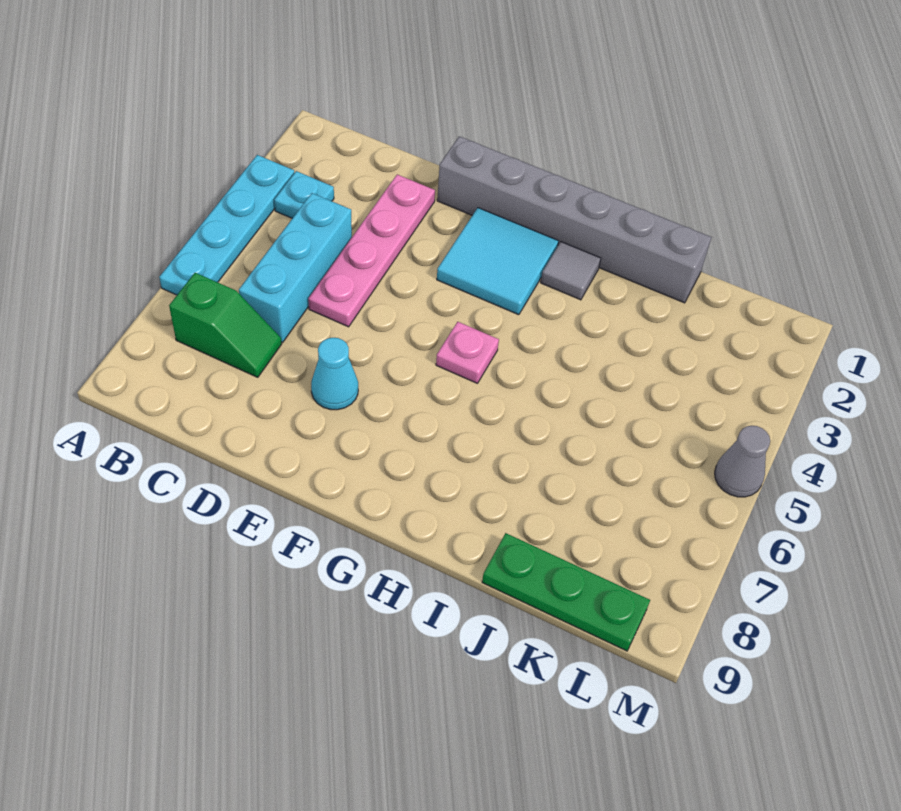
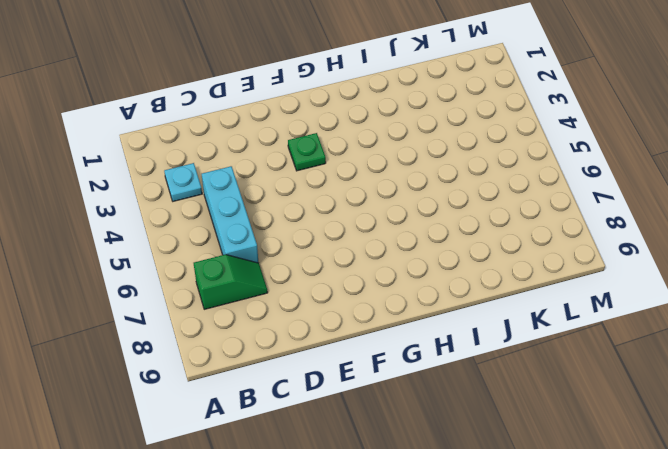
green 1x1 plate [288,133,326,171] -> cyan 2x2 tile [437,208,558,315]
none -> cyan 1x4 plate [159,155,294,295]
none -> pink 1x4 plate [308,175,435,327]
none -> grey 1x6 brick [437,136,711,303]

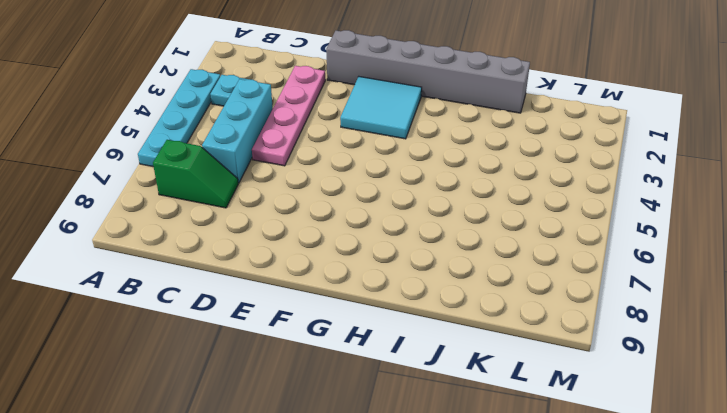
none -> cyan 1x1 cone [311,338,358,410]
none -> pink 1x1 plate [436,322,499,383]
none -> grey 1x1 tile [541,242,601,300]

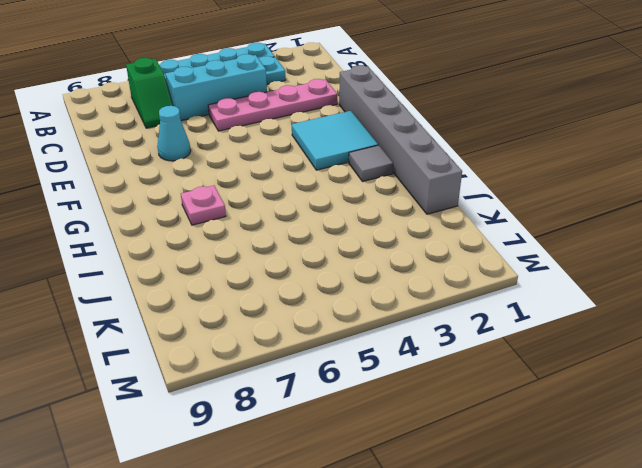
pink 1x1 plate [181,185,226,225] -> pink 1x1 plate moved to [436,322,499,383]
none -> green 1x3 plate [482,533,650,651]
none -> grey 1x1 cone [715,426,770,497]

